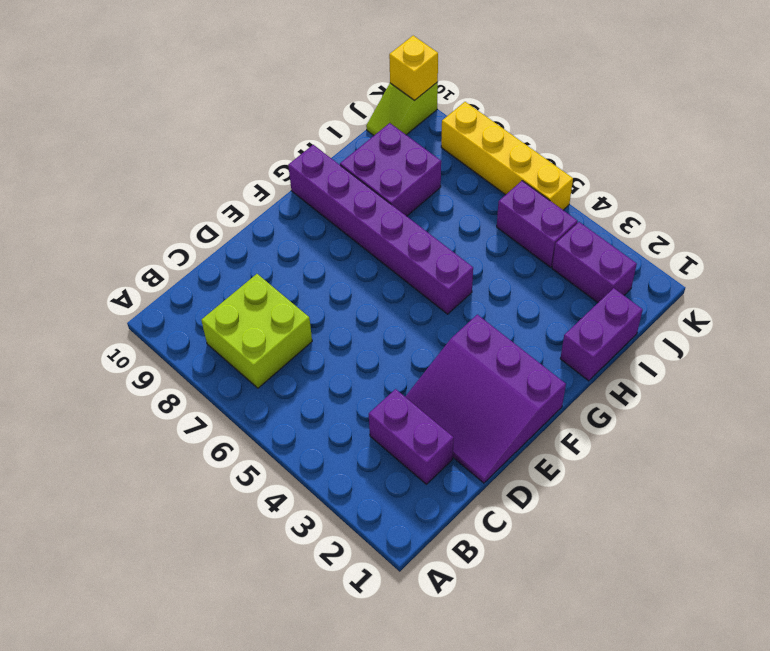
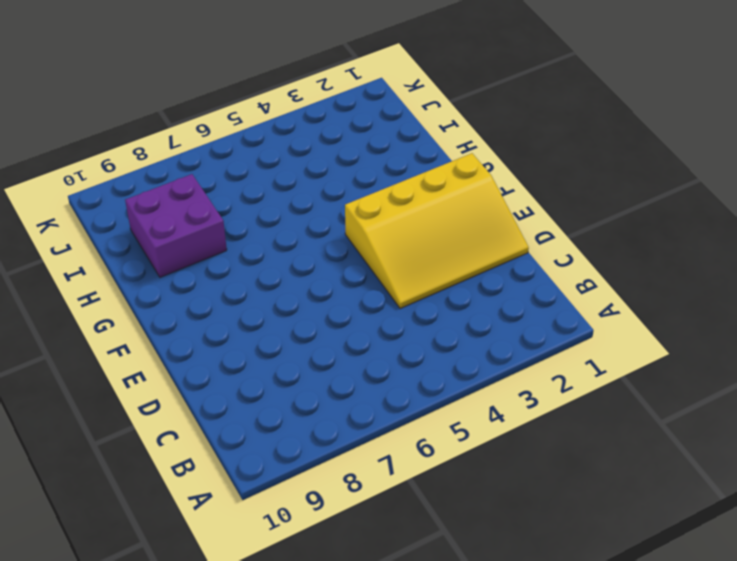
yellow 3x4 slope [345,153,529,309] -> purple 3x3 slope [405,315,566,483]
none -> lime 2x2 brick [201,274,312,388]
none -> purple 1x2 brick [369,389,454,484]

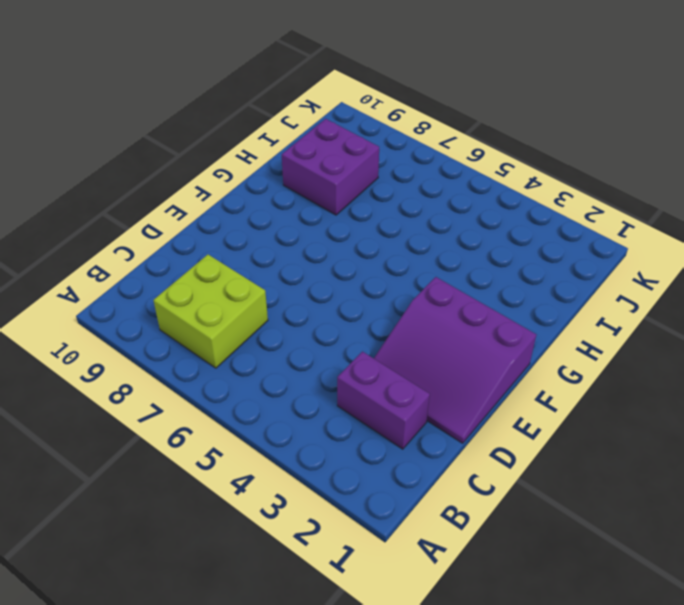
none -> purple 1x6 brick [288,145,473,314]
none -> purple 1x2 brick [560,288,643,381]

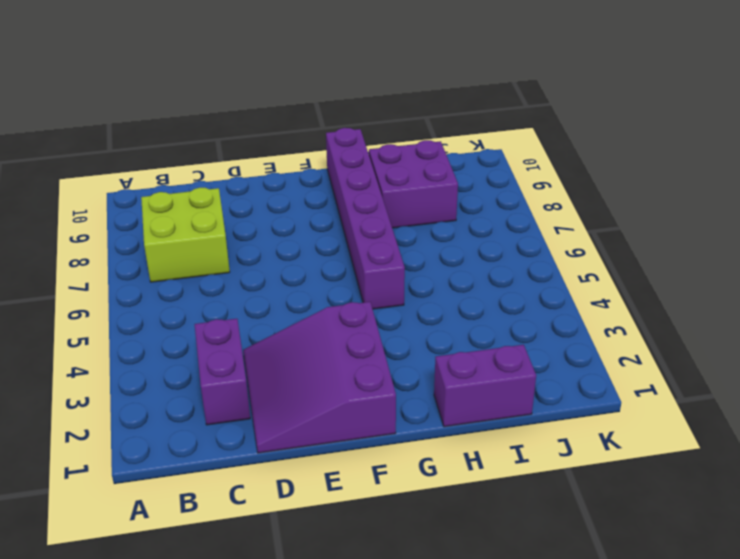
none -> purple 1x2 brick [552,222,637,303]
none -> purple 1x2 brick [497,181,578,267]

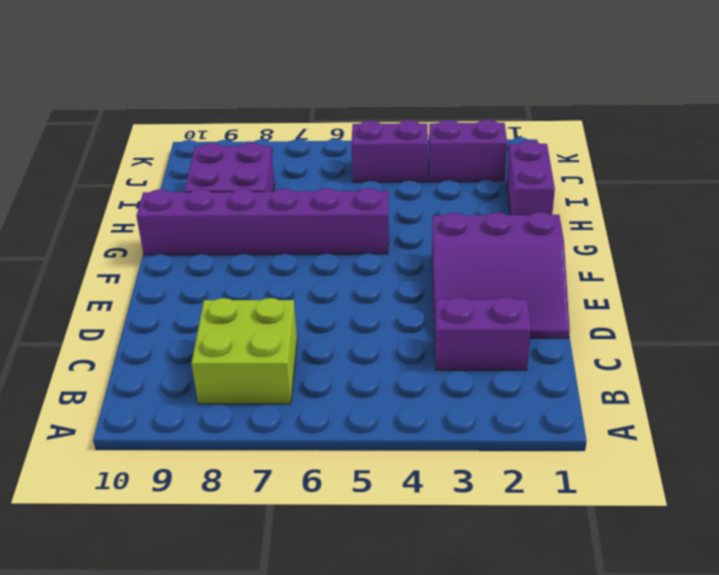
none -> lime 1x2 slope [366,82,438,135]
none -> yellow 1x4 brick [441,102,573,210]

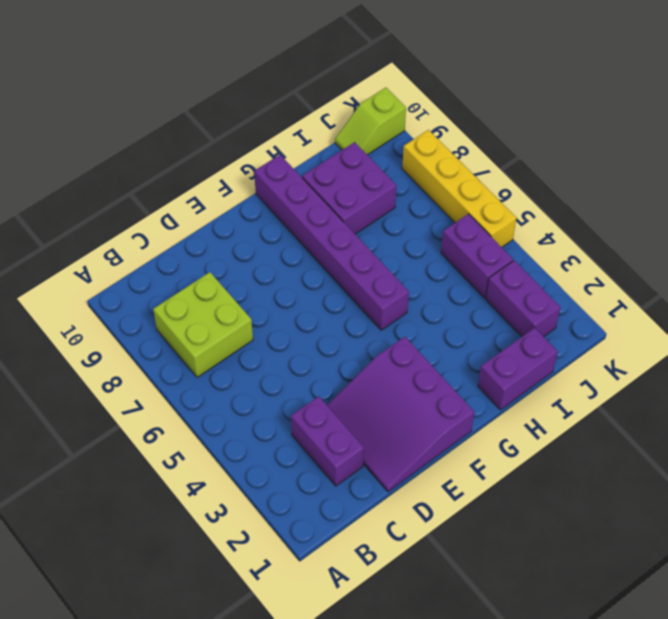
none -> yellow 1x1 brick [389,36,438,100]

